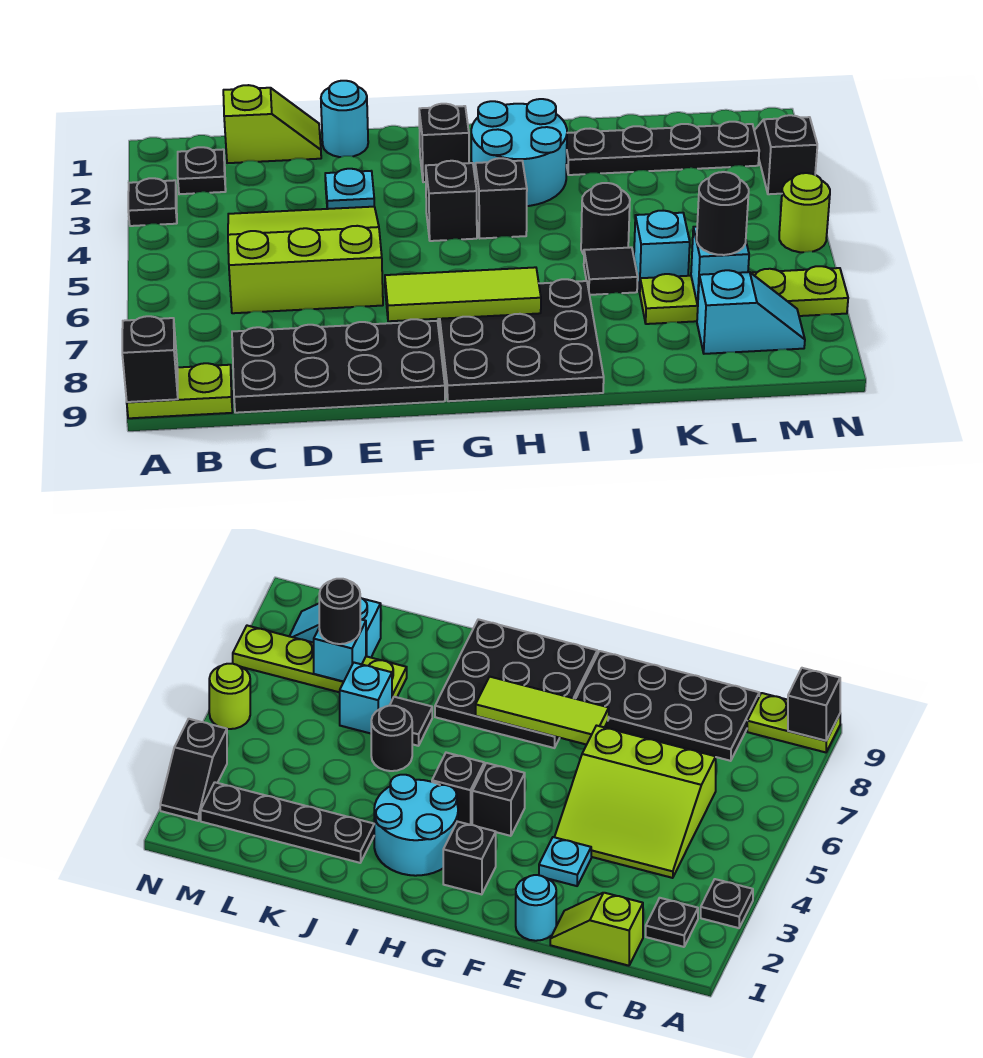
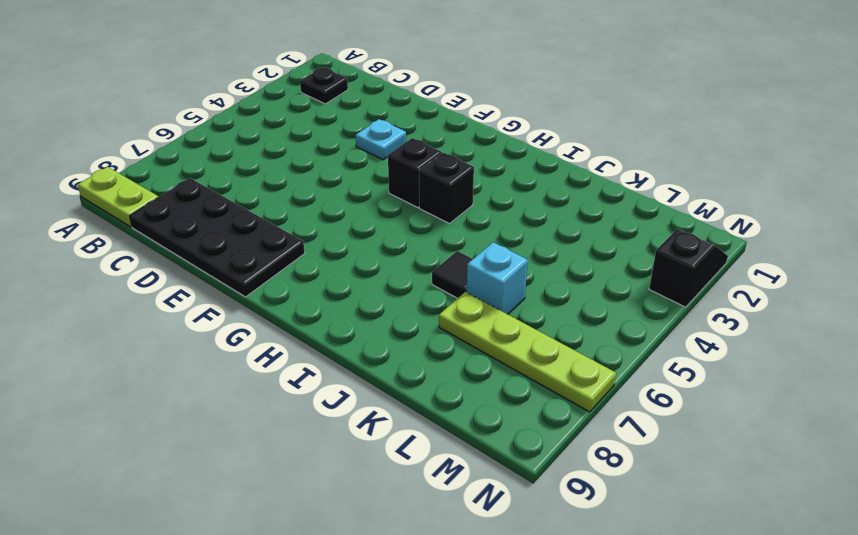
none -> black 1x1 plate [128,178,177,226]
none -> lime 1x2 slope [223,85,321,163]
none -> lime 3x3 slope [228,207,383,313]

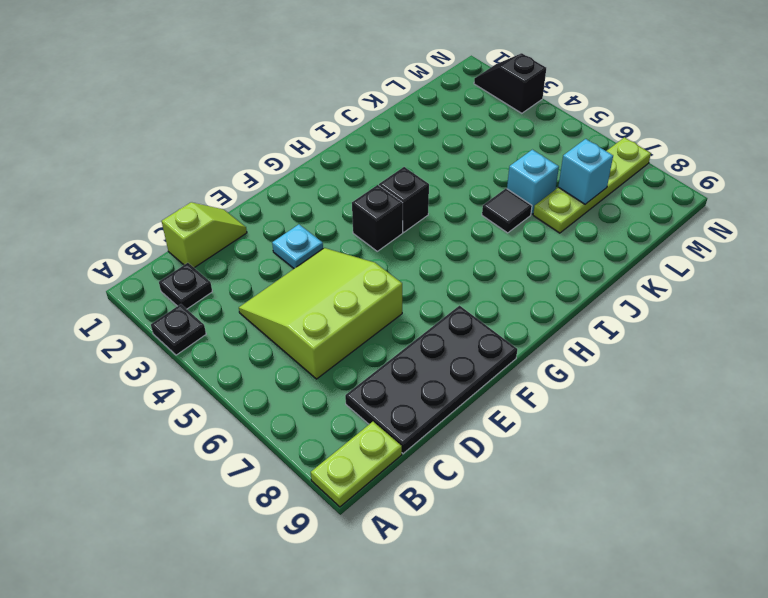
none -> cyan 1x1 round brick [321,81,368,157]
none -> black 1x1 brick [419,104,469,182]
none -> black 3x3 plate [438,279,604,401]

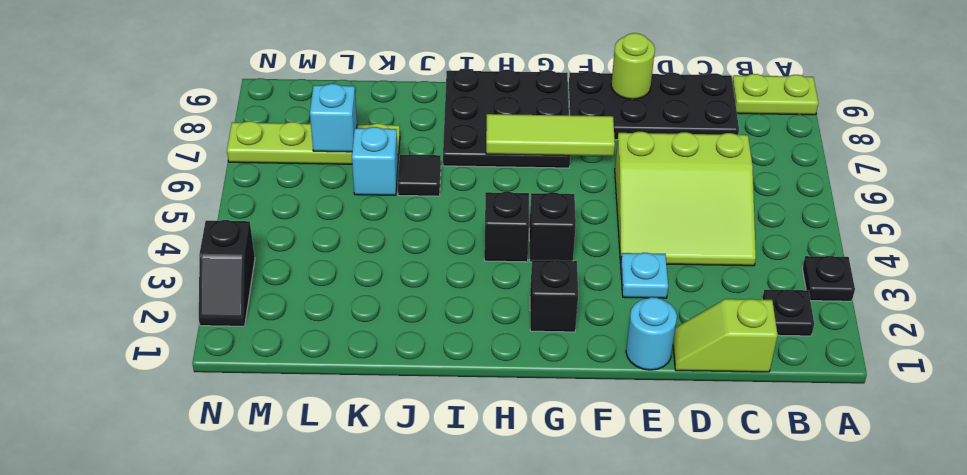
lime 1x1 round brick [611,33,655,99] -> lime 1x1 round brick moved to [779,173,830,252]
none -> cyan 2x2 round brick [471,99,567,206]
none -> black 1x4 plate [566,122,759,175]
none -> black 1x1 round brick [581,183,630,254]

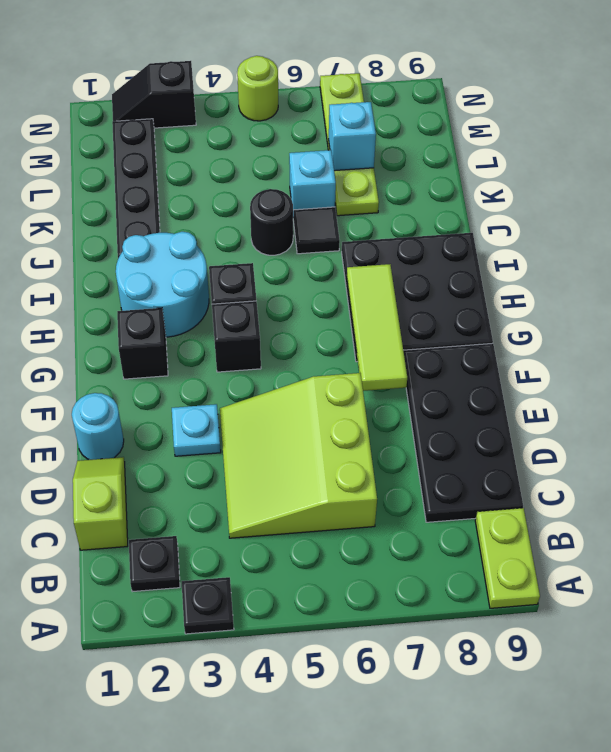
none -> cyan 1x2 slope [697,270,805,354]
none -> black 1x1 brick [122,316,178,402]
none -> black 1x1 round brick [697,172,749,255]

